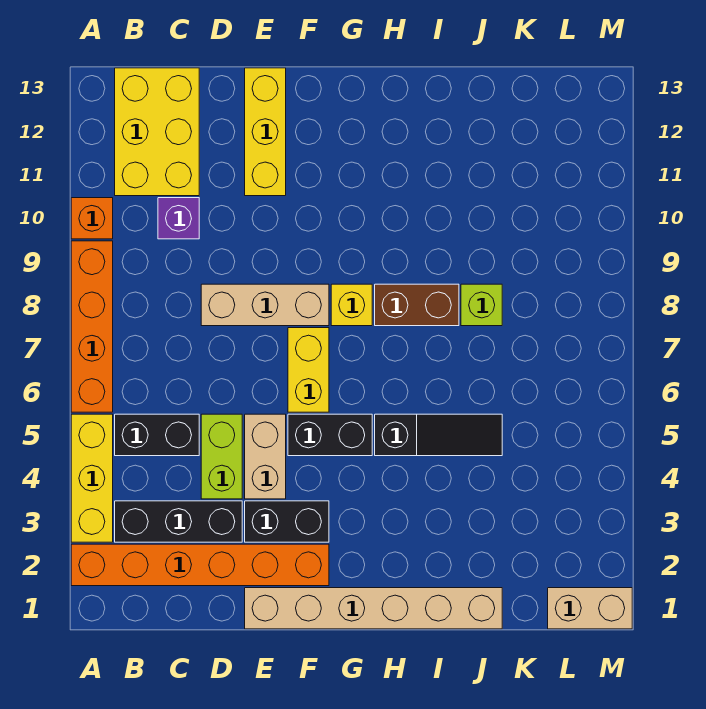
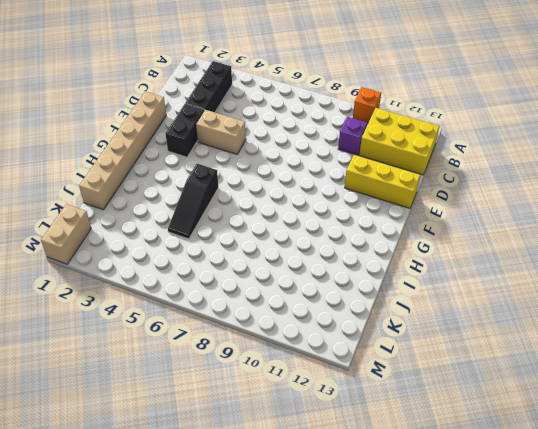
none -> orange 1x6 brick [71,544,329,586]
none -> yellow 1x3 brick [71,414,113,542]
none -> orange 1x4 brick [71,241,113,412]

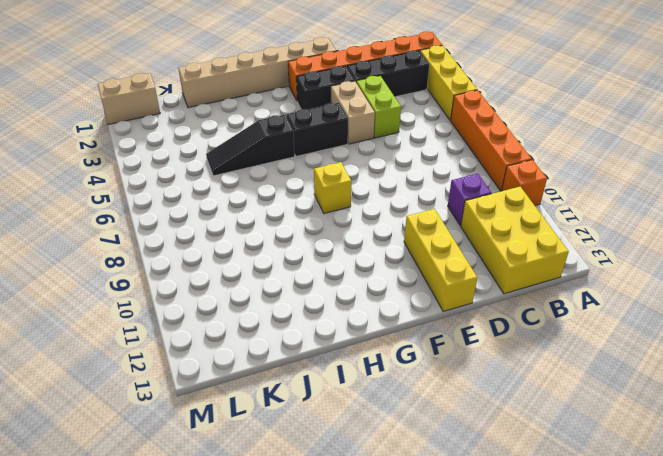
none -> black 1x2 brick [115,414,199,456]
none -> tan 1x3 brick [201,284,329,326]
none -> yellow 1x2 brick [288,328,329,412]

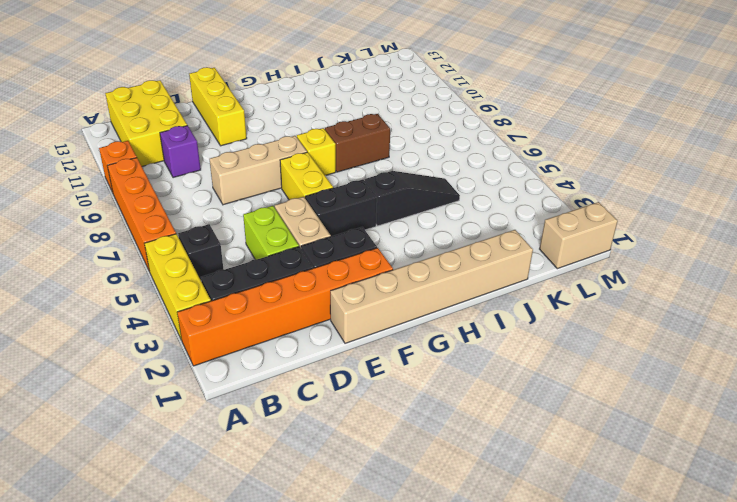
black 1x1 brick [178,224,224,280] -> black 1x2 brick [115,414,199,456]
none -> lime 1x1 brick [461,284,502,326]

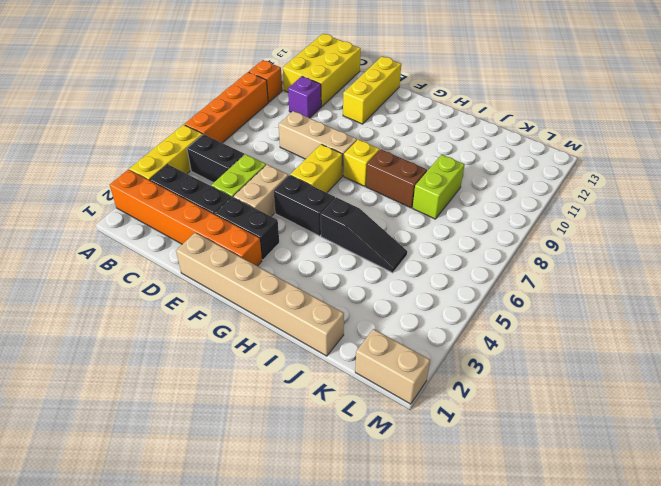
lime 1x2 brick [413,154,465,219] -> lime 1x1 brick [461,284,502,326]

